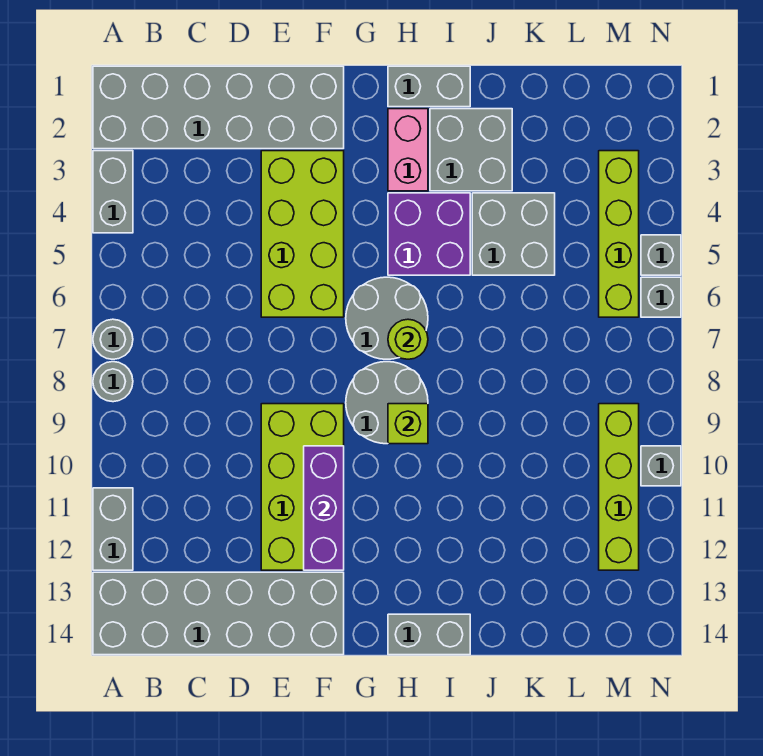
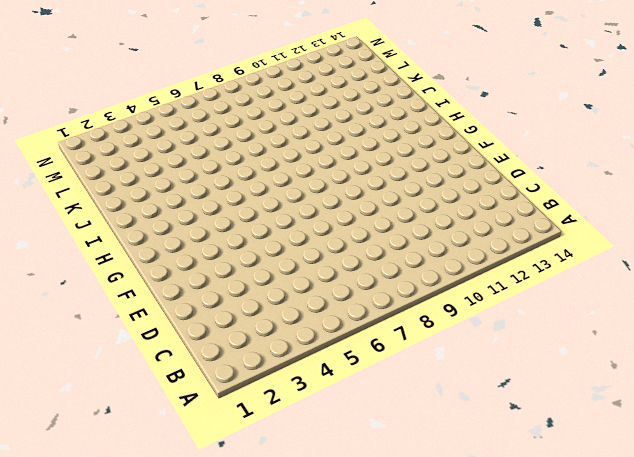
none -> grey 2x6 brick [93,66,344,149]
none -> grey 1x2 brick [93,151,133,233]
none -> grey 1x1 round brick [93,319,133,359]

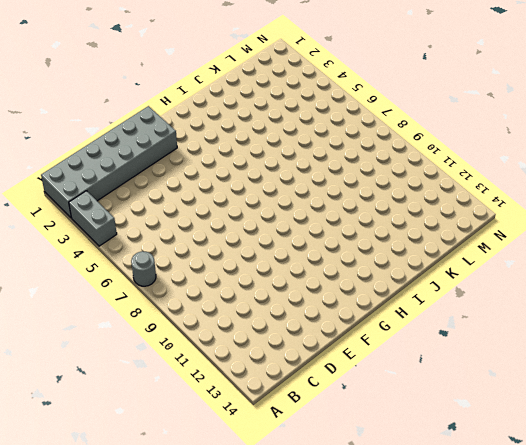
none -> grey 1x1 round brick [93,362,133,402]
none -> grey 1x2 brick [93,488,133,570]
none -> grey 2x6 brick [93,572,344,655]

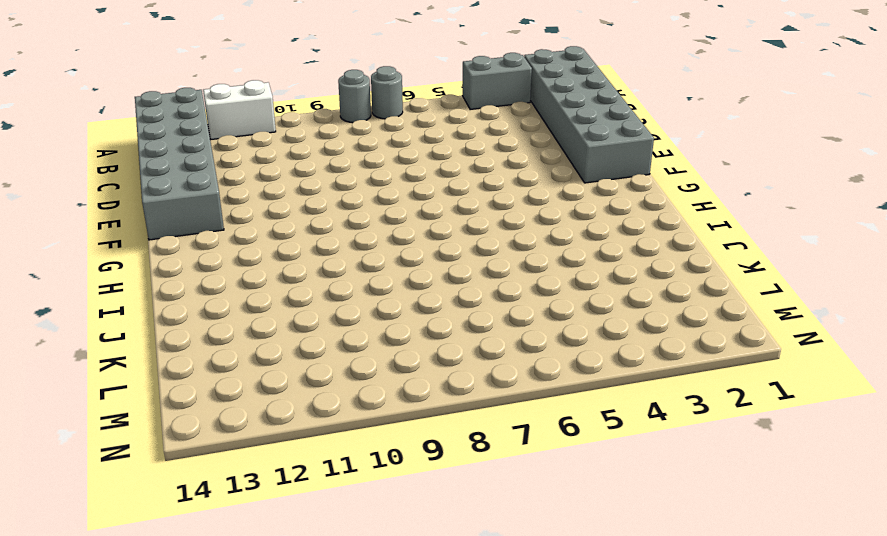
white 1x2 brick [203,80,276,140] -> grey 1x2 brick [93,488,133,570]
none -> lime 2x4 brick [261,151,344,317]
none -> lime 2x4 brick [261,404,344,570]
none -> grey 2x2 round brick [346,277,428,359]

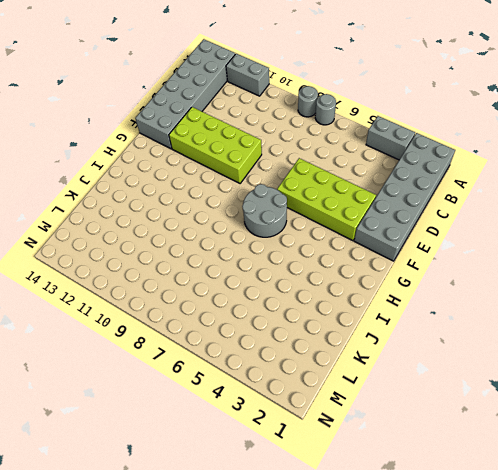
none -> grey 2x2 round brick [346,362,428,444]
none -> grey 1x2 brick [388,66,470,107]
none -> pink 1x2 brick [388,109,428,191]

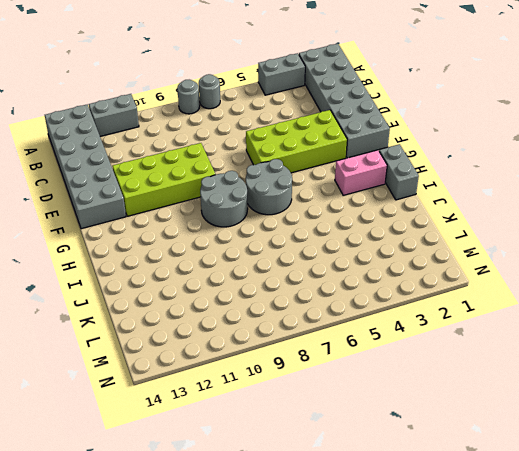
none -> purple 2x2 brick [388,193,470,275]
none -> grey 1x2 brick [388,614,470,655]
none -> grey 2x2 brick [430,109,512,191]

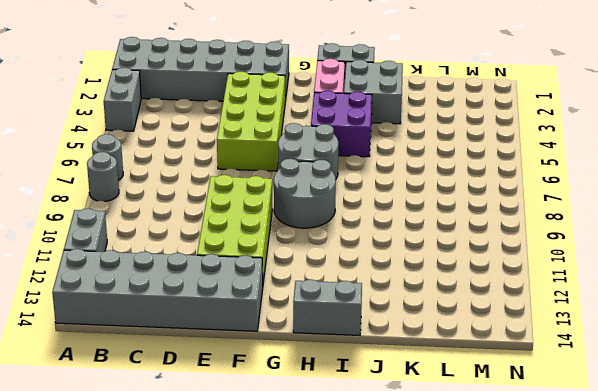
none -> grey 2x2 brick [472,193,555,275]
none -> lime 1x4 brick [599,151,639,317]
none -> lime 1x4 brick [599,404,639,570]

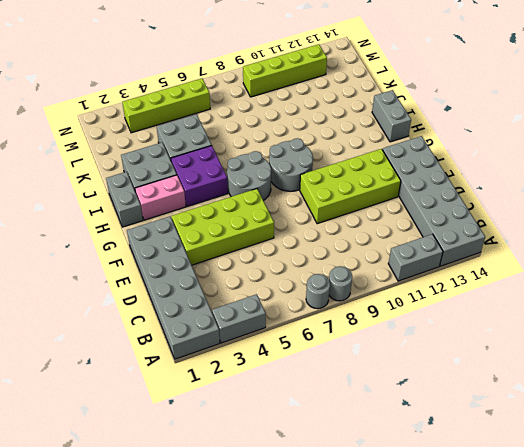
none -> grey 1x1 brick [641,235,681,275]
none -> grey 1x1 brick [641,277,681,317]
none -> grey 1x1 brick [641,446,681,486]

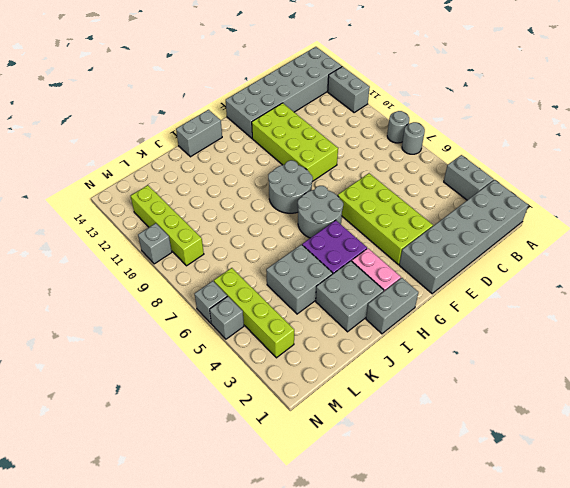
none -> purple 1x3 brick [304,446,344,570]
none -> lime 1x1 round brick [388,319,428,359]
none -> lime 1x1 brick [388,404,428,444]

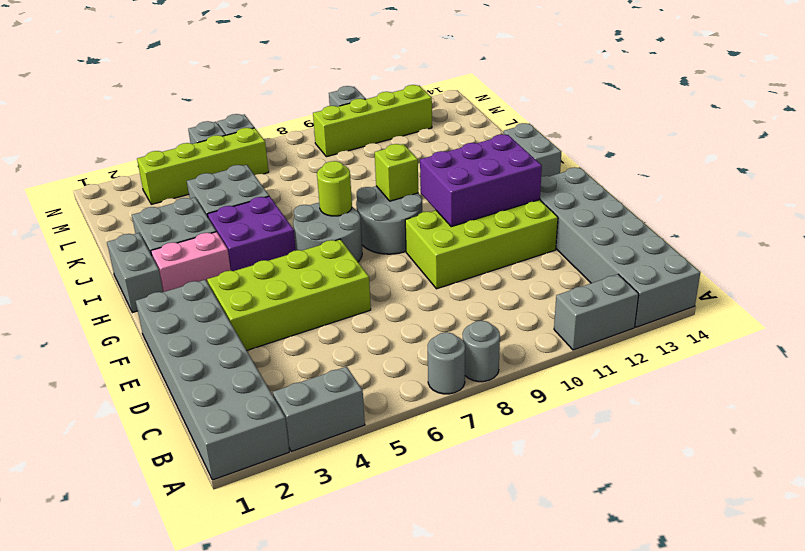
purple 2x3 brick [420,134,542,227] -> purple 1x3 brick [304,446,344,570]

